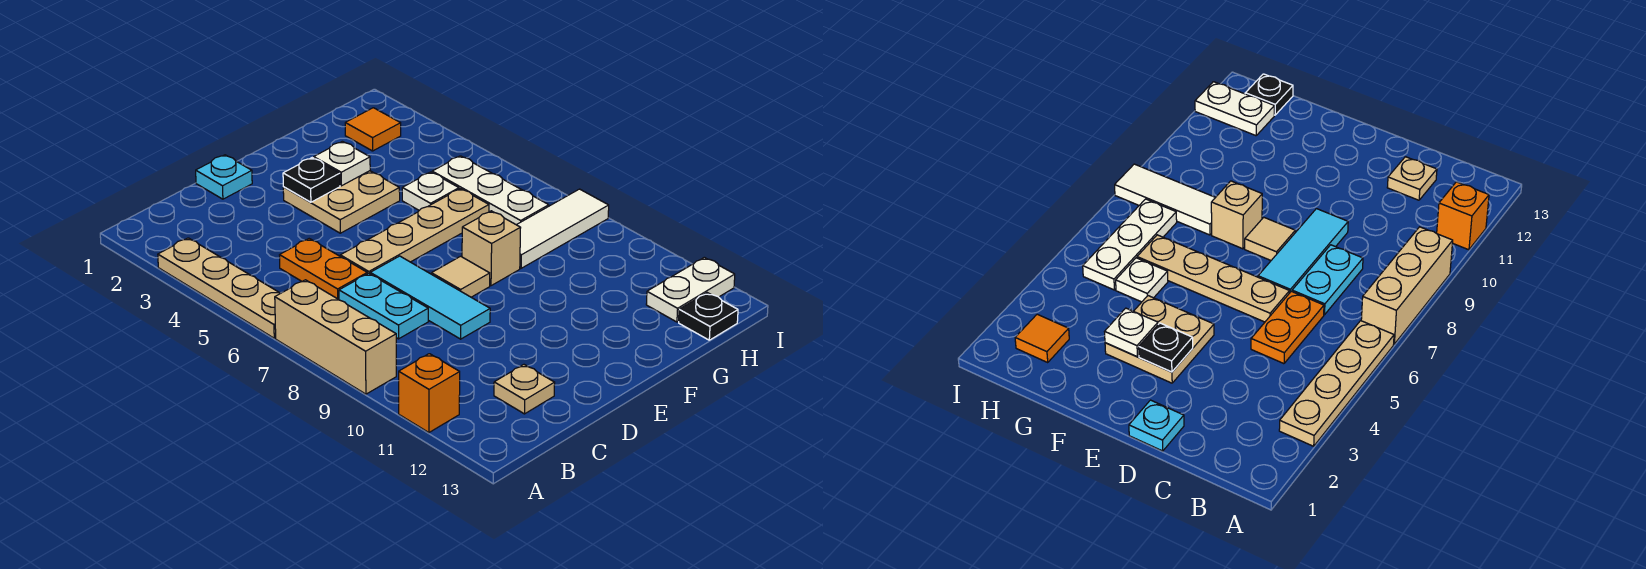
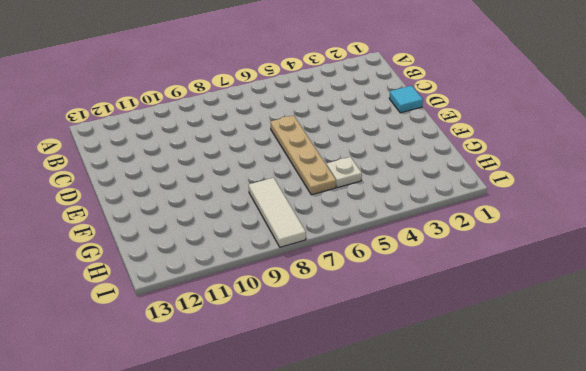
cyan 1x1 tile [389,86,423,113] -> cyan 1x1 plate [196,155,252,199]
none -> tan 1x4 plate [158,238,280,338]
none -> tan 1x3 brick [275,280,396,394]
none -> orange 1x1 brick [399,354,460,433]

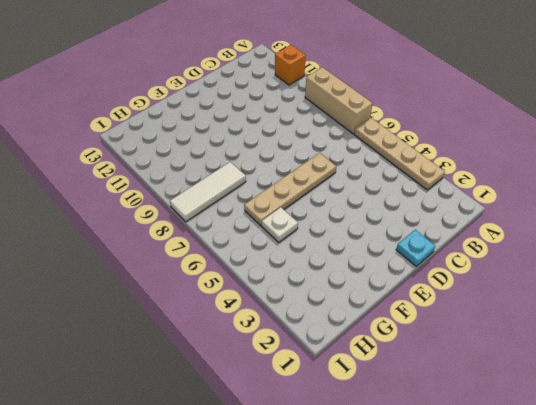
none -> orange 1x2 plate [280,239,367,299]
none -> cyan 1x2 plate [339,273,428,339]
none -> tan 1x1 plate [494,365,555,414]

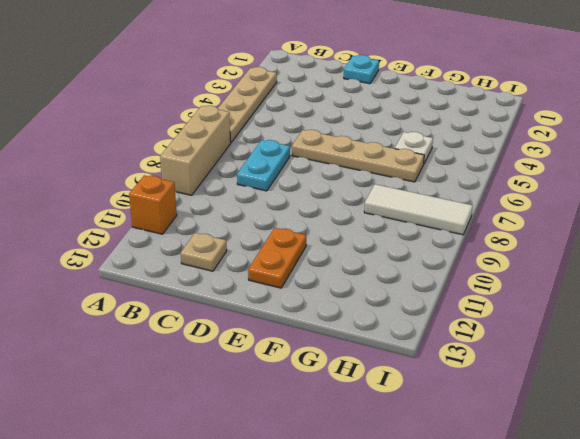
orange 1x2 plate [248,228,306,288] -> orange 1x2 plate moved to [280,239,367,299]
none -> cyan 1x3 tile [370,256,490,339]
none -> tan 2x2 plate [283,171,400,233]
none -> tan 1x1 tile [432,256,490,297]

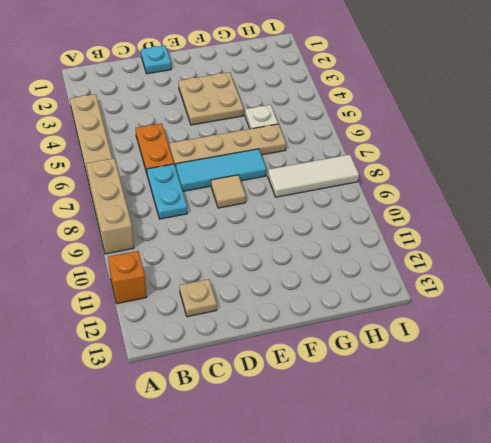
cyan 1x3 tile [176,149,266,191] -> cyan 1x3 tile turned to [370,256,490,339]
none -> tan 1x1 brick [462,211,521,286]
none -> orange 1x1 tile [345,108,401,151]
none -> white 1x3 plate [432,156,549,225]

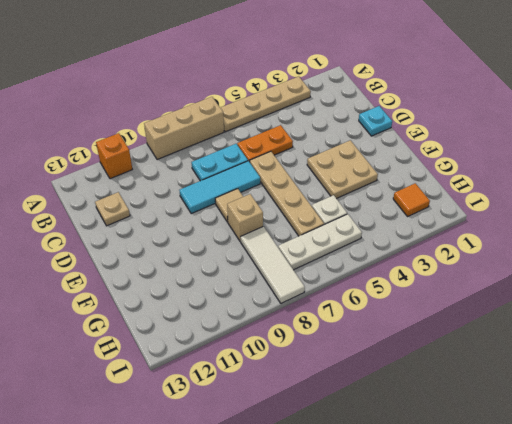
none -> white 1x2 plate [646,257,735,322]
none -> black 1x1 plate [679,293,738,340]
none -> black 1x1 plate [283,158,340,202]

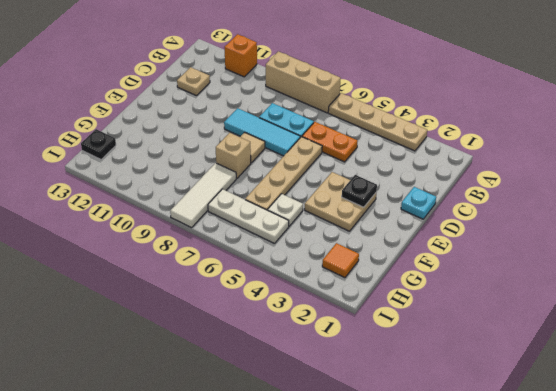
none -> white 1x2 plate [646,257,735,322]
none -> white 1x1 plate [314,141,370,186]

